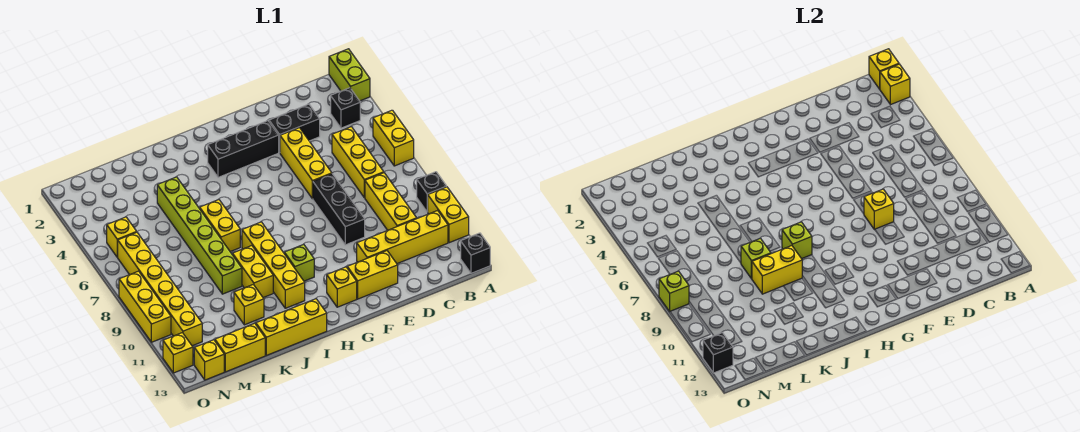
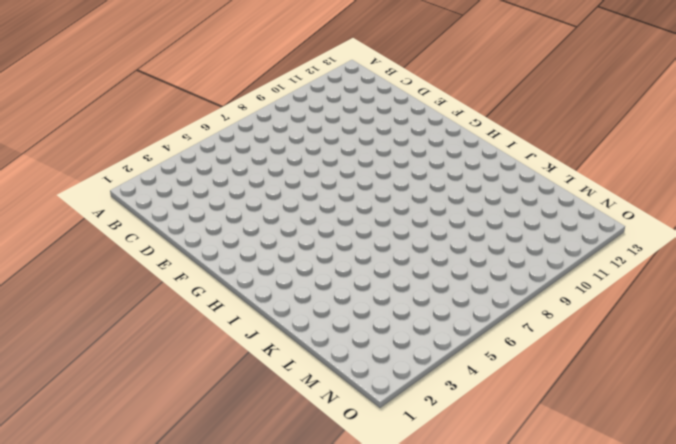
none -> lime 1x2 brick [329,49,370,101]
none -> yellow 1x2 brick [373,110,414,166]
none -> black 1x1 brick [417,172,447,212]
none -> yellow 1x2 brick [428,187,469,243]

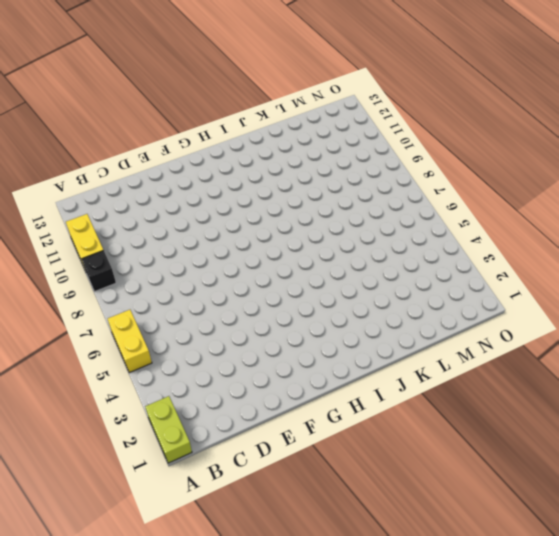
none -> black 1x1 brick [461,233,490,273]
none -> black 1x1 brick [331,88,360,128]
none -> yellow 1x4 brick [357,211,448,264]
none -> yellow 1x3 brick [332,127,384,198]

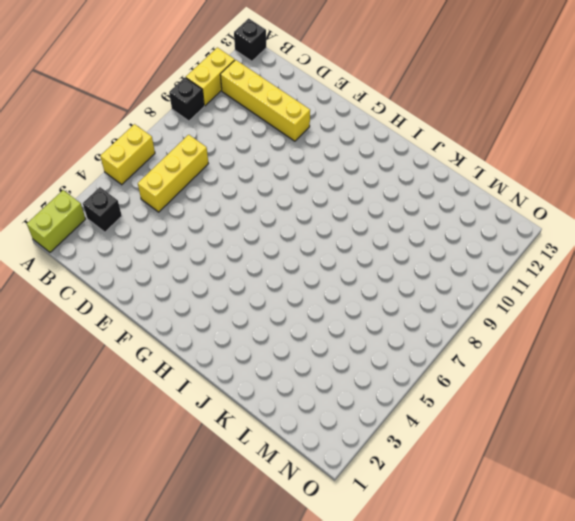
none -> yellow 1x3 brick [365,173,417,230]
none -> black 1x2 brick [269,104,320,153]
none -> yellow 1x3 brick [280,128,332,199]
none -> black 1x3 brick [313,174,365,245]

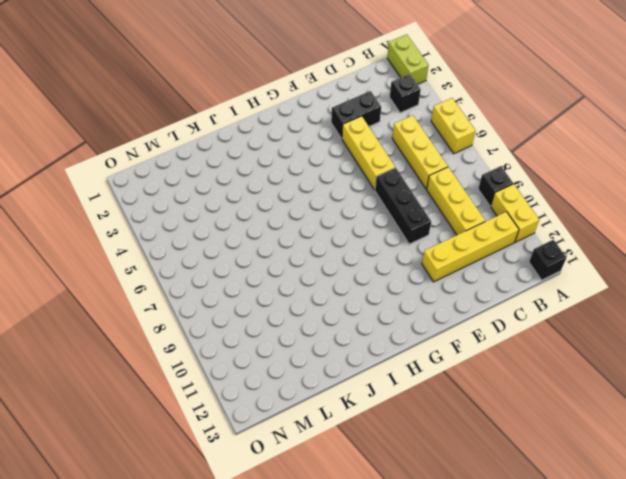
none -> yellow 1x2 brick [347,251,398,299]
none -> black 1x3 brick [208,121,279,177]
none -> yellow 1x1 brick [327,267,357,307]
none -> lime 1x1 brick [284,244,314,281]

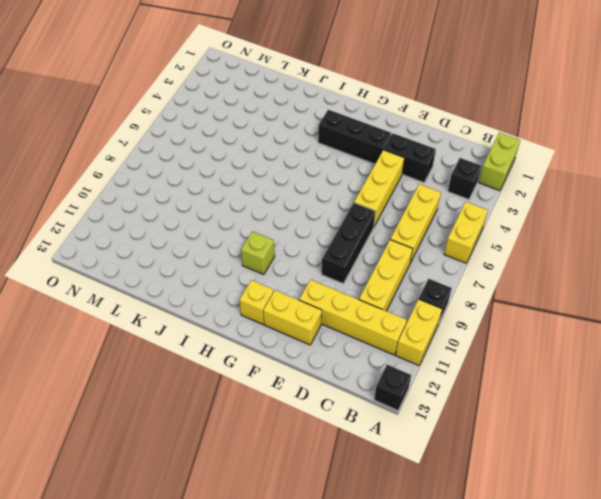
none -> yellow 1x4 brick [242,222,305,308]
none -> yellow 1x3 brick [256,299,327,355]
none -> yellow 1x2 brick [200,199,240,252]
none -> yellow 1x2 brick [232,246,273,298]

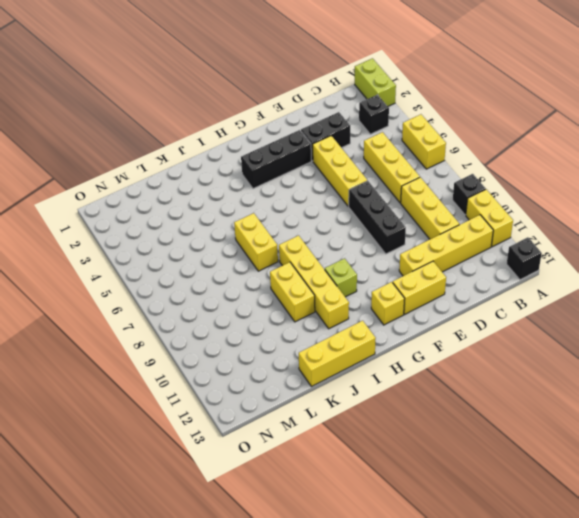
none -> lime 1x6 brick [157,177,242,294]
none -> yellow 1x1 brick [234,285,264,325]
none -> yellow 1x2 brick [215,323,265,372]
none -> yellow 1x1 brick [107,217,136,257]

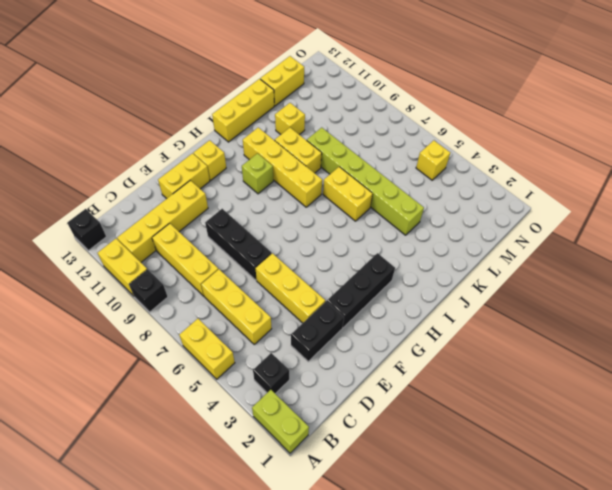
none -> yellow 1x6 brick [118,232,202,346]
none -> yellow 1x1 brick [194,340,224,380]
none -> yellow 1x3 brick [119,271,171,342]
none -> yellow 1x1 brick [163,333,193,373]

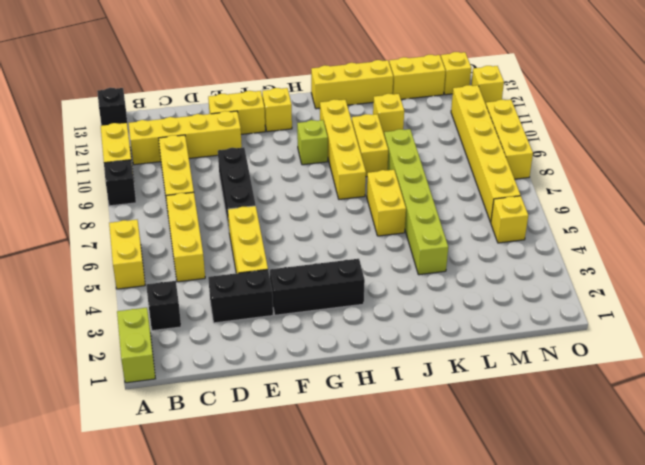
none -> yellow 1x1 brick [869,49,899,89]
none -> yellow 1x1 brick [880,64,910,105]
none -> yellow 1x1 brick [864,189,894,229]
none -> lime 1x1 brick [782,222,812,259]

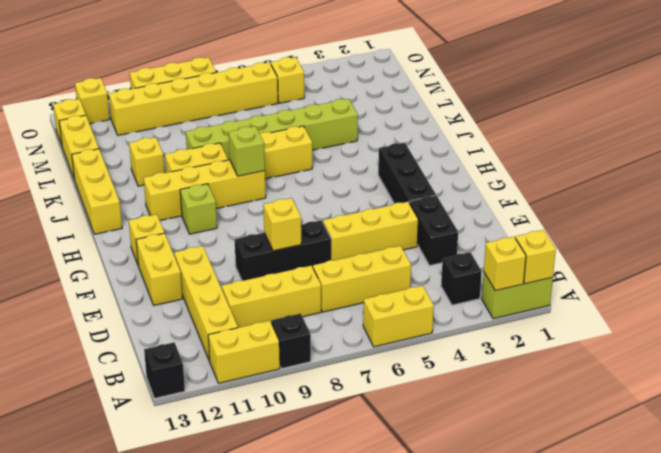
none -> yellow 1x2 brick [752,246,802,294]
none -> lime 1x1 brick [741,238,771,279]
none -> lime 1x1 brick [659,271,689,311]
none -> black 1x1 brick [703,333,733,373]

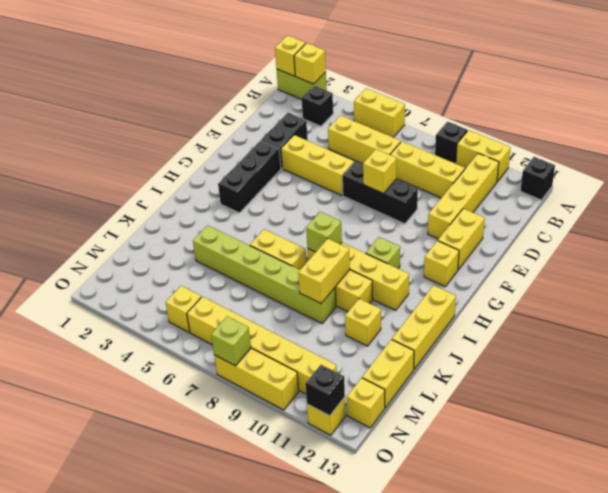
none -> lime 1x1 brick [741,238,771,279]

